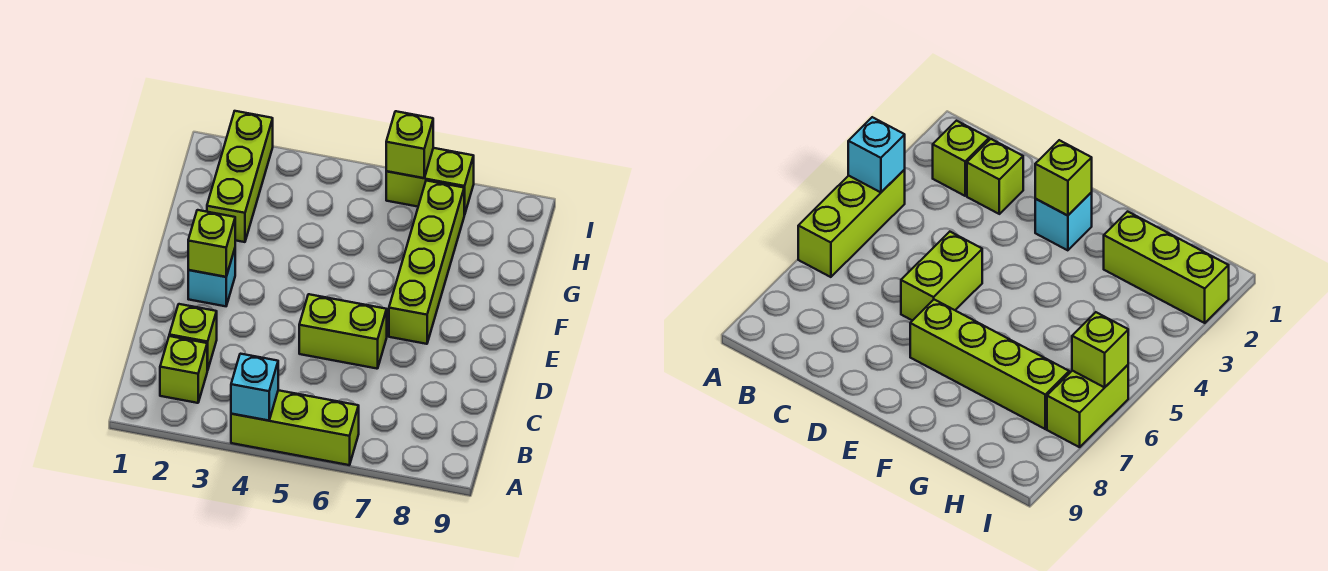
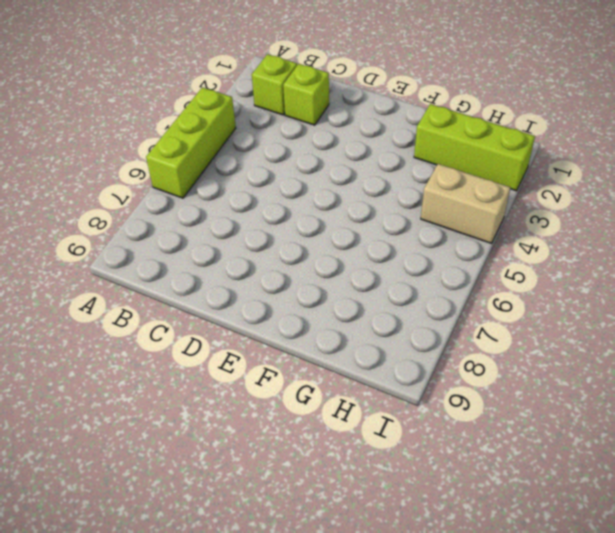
tan 1x2 brick [421,164,510,243] -> none
none -> lime 1x2 brick [299,294,387,369]
none -> cyan 1x1 brick [188,249,235,306]

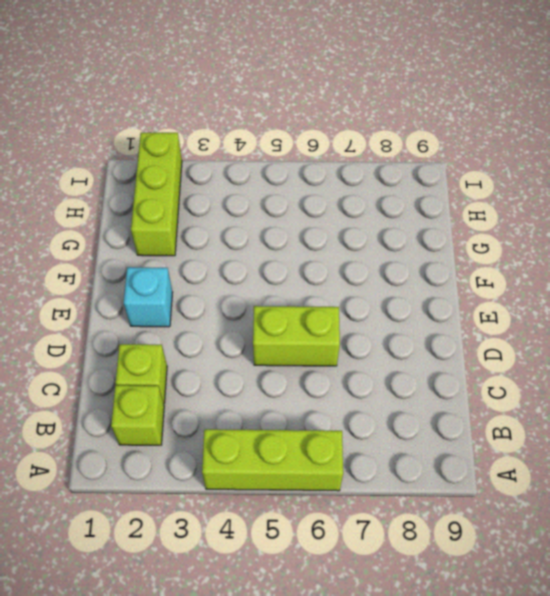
none -> lime 1x4 brick [389,181,464,344]
none -> lime 1x2 brick [386,148,474,215]

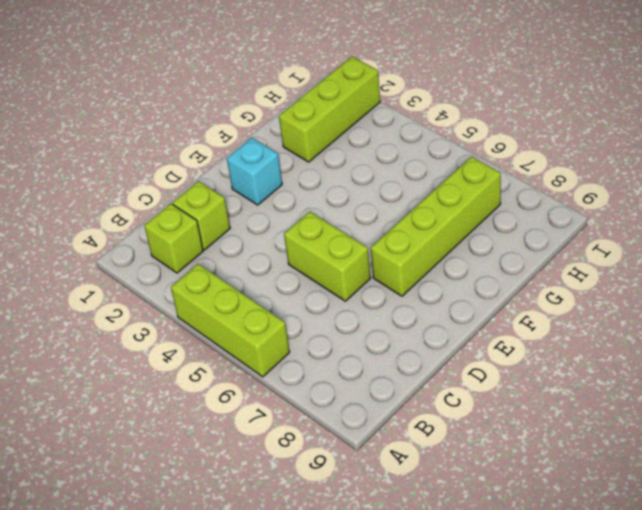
none -> lime 1x2 brick [386,148,474,215]
none -> cyan 1x1 brick [231,354,278,421]

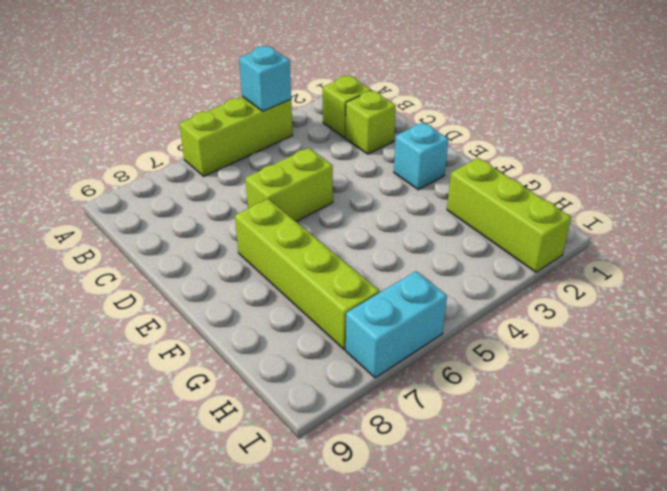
cyan 1x2 brick [346,271,447,378] -> lime 1x2 brick [386,148,474,215]
none -> lime 1x1 brick [188,210,235,277]
none -> lime 1x1 brick [386,111,433,178]

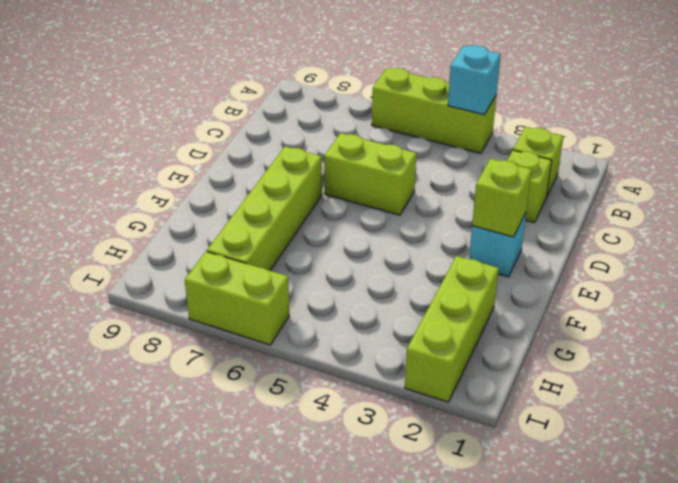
none -> lime 1x1 brick [386,111,433,178]

